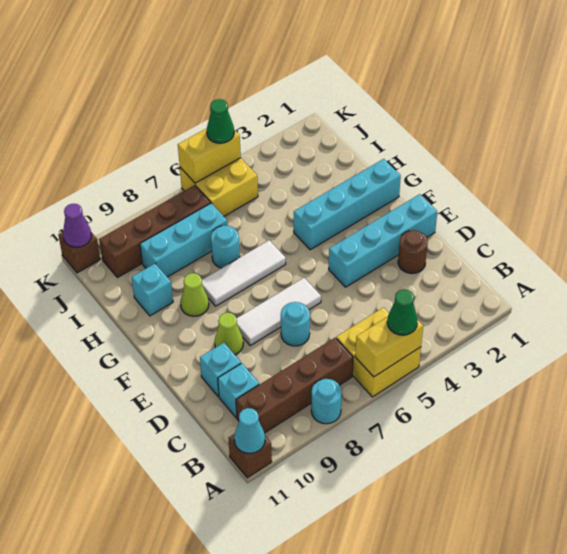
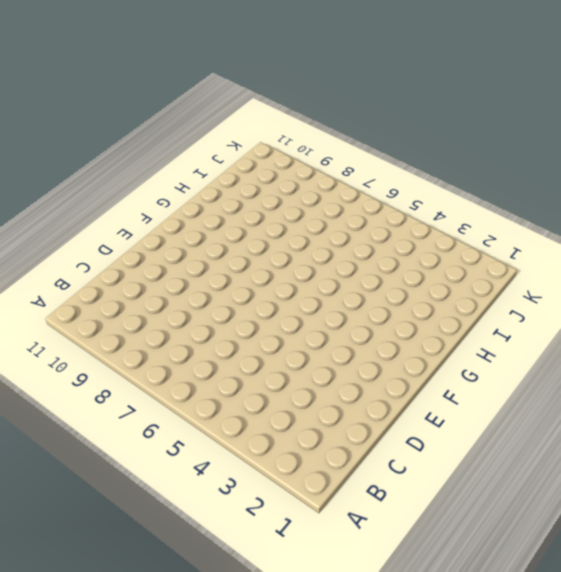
none -> yellow 2x2 brick [336,307,421,397]
none -> cyan 1x1 round brick [311,379,342,424]
none -> brown 1x1 brick [228,434,272,478]

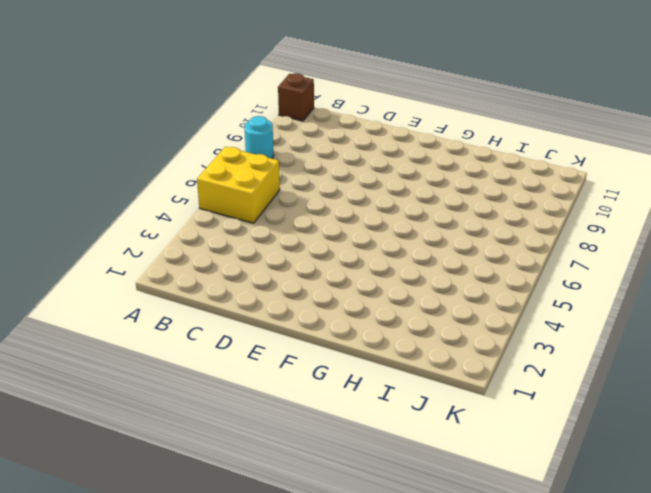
none -> brown 1x4 brick [236,338,353,433]
none -> cyan 1x1 brick [218,363,259,418]
none -> brown 1x1 round brick [398,230,428,274]

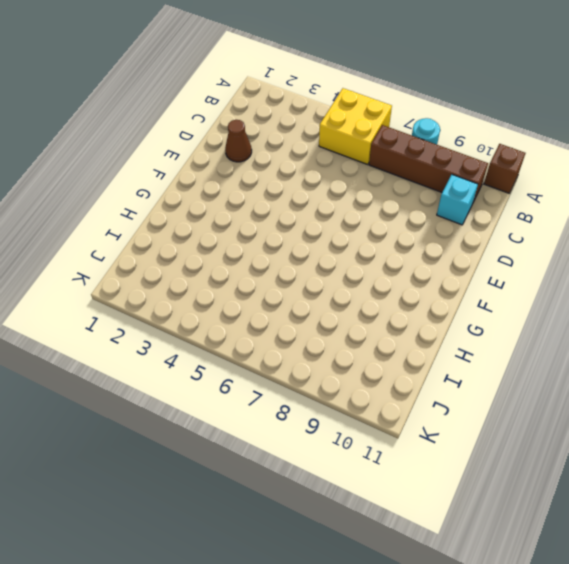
brown 1x1 cone [225,120,252,162] -> brown 1x1 round brick [398,230,428,274]
none -> cyan 1x1 round brick [281,302,310,346]
none -> cyan 1x1 brick [200,343,241,397]
none -> cyan 1x4 brick [329,194,437,287]

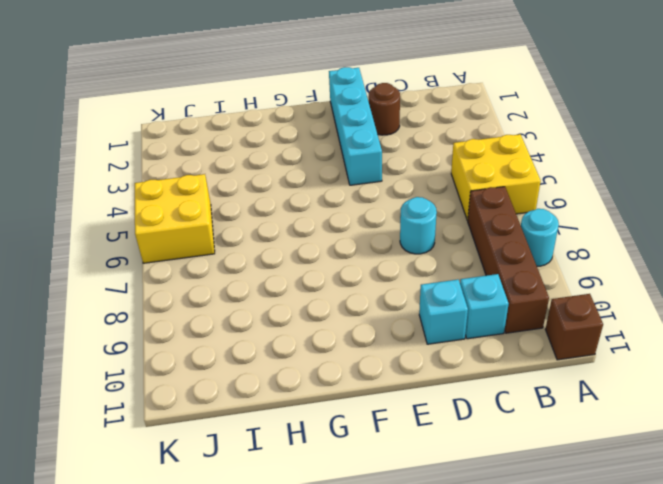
none -> white 1x3 tile [236,278,321,346]
none -> lime 1x1 cone [215,313,243,355]
none -> cyan 1x4 brick [294,159,401,250]

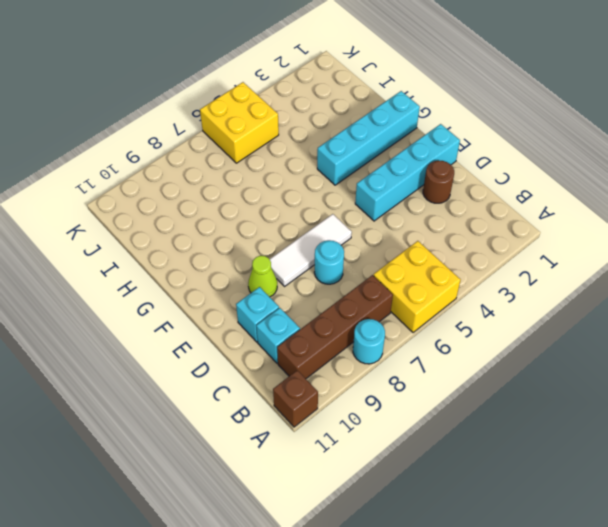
none -> white 1x3 tile [202,240,286,306]
none -> lime 1x1 cone [180,273,209,316]
none -> cyan 1x1 round brick [211,226,240,268]

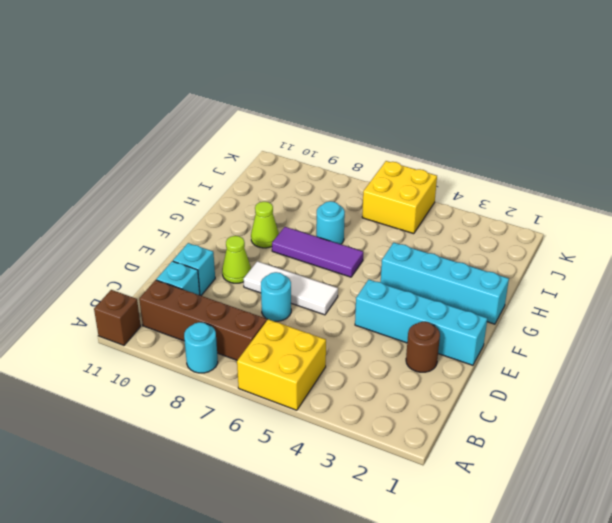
purple 1x3 tile [272,227,363,277] -> white 1x3 tile [202,240,286,306]
none -> cyan 1x1 brick [131,264,173,316]
none -> cyan 1x3 brick [140,203,228,277]
none -> brown 1x4 brick [99,185,211,278]

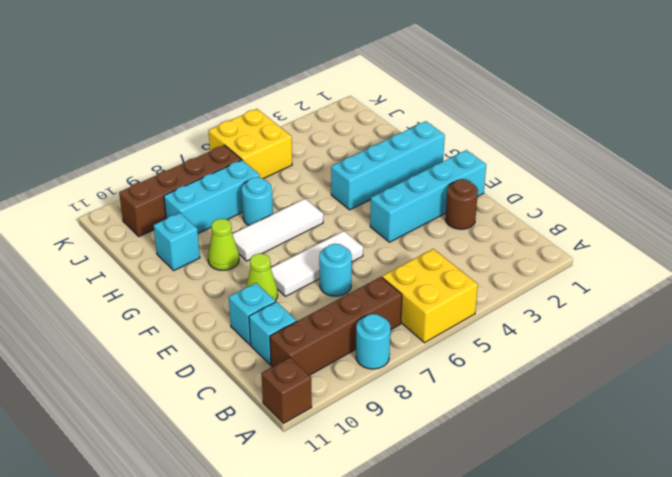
none -> brown 1x1 brick [58,232,100,273]
none -> yellow 1x2 brick [355,317,423,377]
none -> cyan 1x1 cone [234,408,265,453]

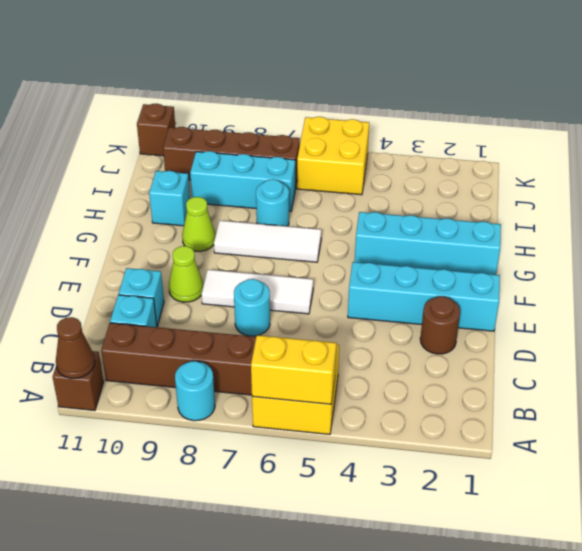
brown 1x1 cone [56,317,95,378] -> cyan 1x1 cone [234,408,265,453]
none -> yellow 1x2 brick [178,129,241,183]
none -> purple 1x1 cone [63,204,91,247]
none -> green 1x1 cone [387,289,418,335]

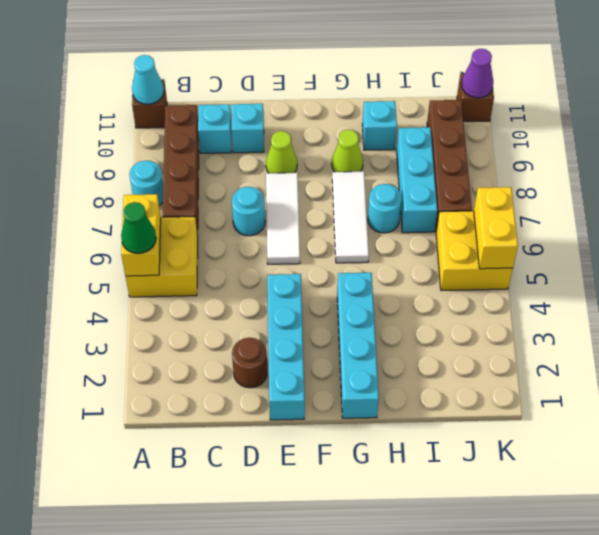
none -> green 1x1 cone [207,99,234,143]

